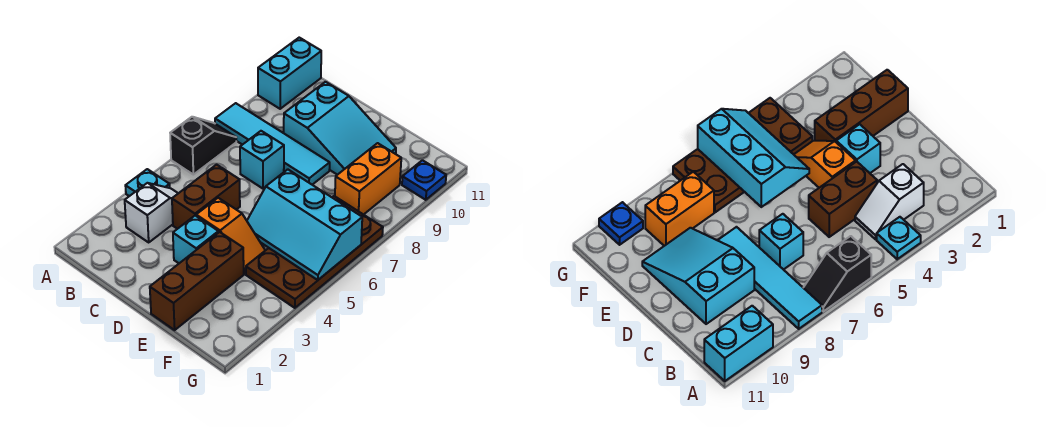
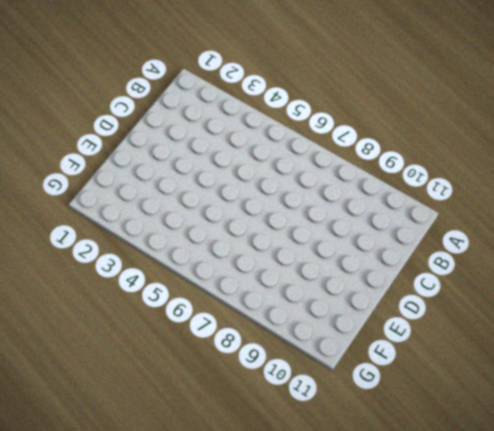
none -> cyan 1x1 plate [125,169,170,196]
none -> black 1x2 slope [170,117,236,175]
none -> cyan 1x4 tile [215,103,330,185]

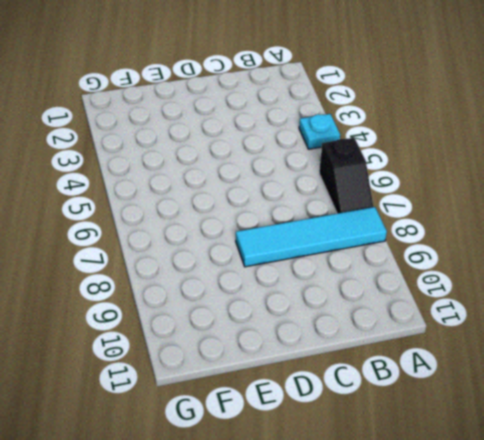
none -> cyan 1x2 brick [258,38,321,109]
none -> white 1x2 slope [125,183,178,242]
none -> brown 1x2 brick [172,165,240,229]

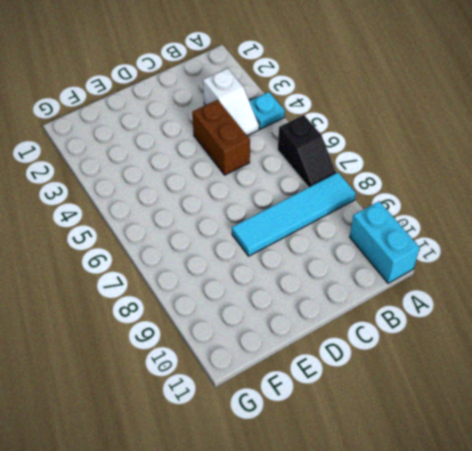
none -> cyan 1x1 brick [240,131,284,189]
none -> cyan 2x3 slope [284,82,396,175]
none -> cyan 1x1 brick [173,216,219,263]

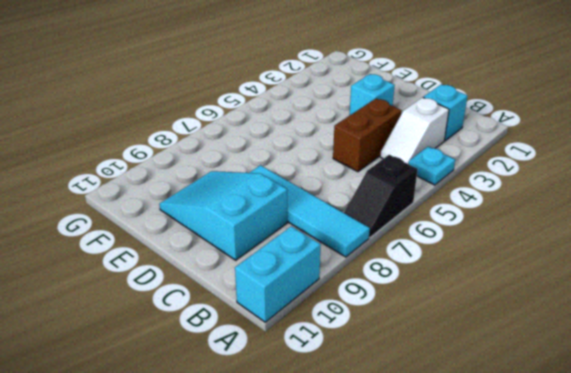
cyan 1x1 brick [423,84,468,141] -> cyan 1x1 brick moved to [240,131,284,189]
none -> orange 1x2 slope [196,198,265,274]
none -> brown 1x3 brick [150,232,244,330]
none -> brown 2x4 plate [246,196,383,308]

